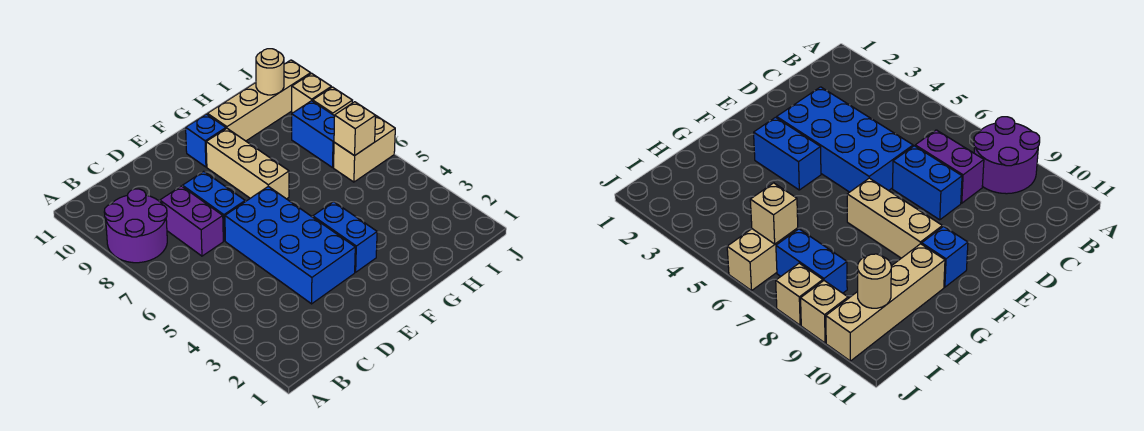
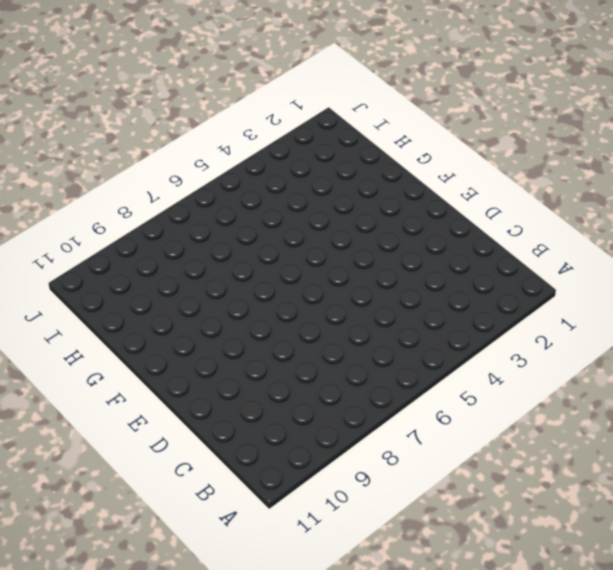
none -> purple 2x2 round brick [104,189,167,263]
none -> purple 1x2 brick [160,186,223,256]
none -> blue 2x4 brick [225,186,355,304]

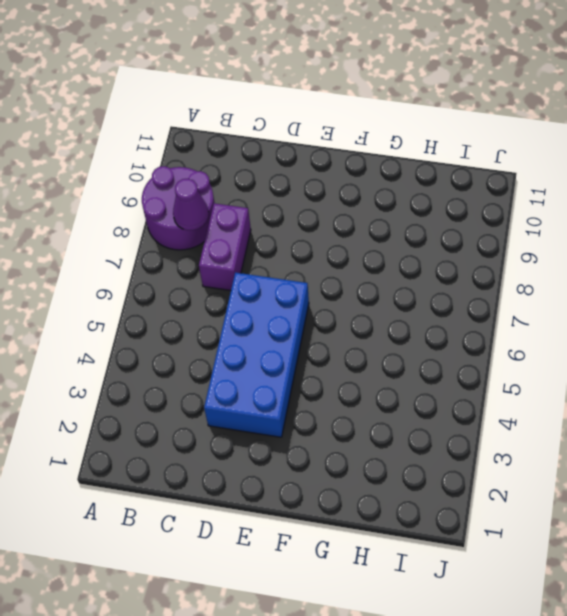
purple 1x1 cone [173,179,209,230] -> none
none -> blue 1x2 brick [182,171,245,241]
none -> blue 1x2 brick [313,202,377,272]
none -> tan 1x3 brick [206,128,289,199]

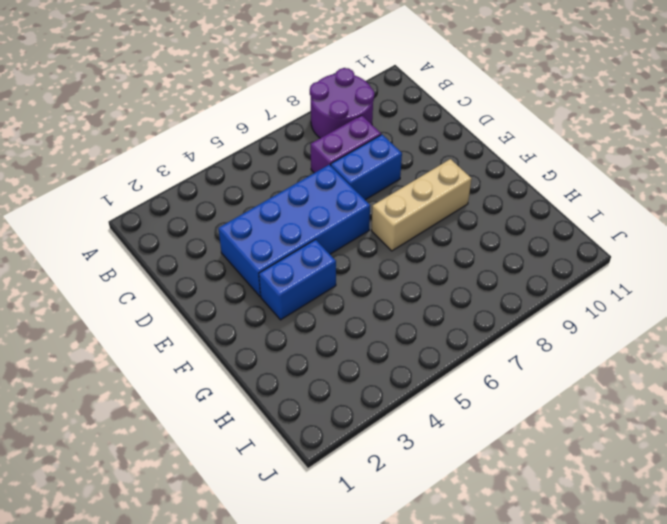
none -> blue 1x1 brick [186,114,226,167]
none -> tan 1x4 brick [207,60,311,141]
none -> tan 1x2 brick [334,116,395,182]

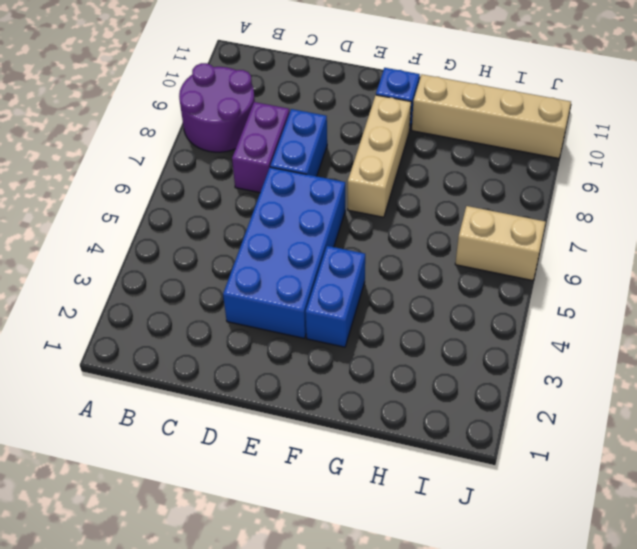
none -> blue 1x2 brick [292,101,335,168]
none -> tan 1x1 brick [313,87,352,116]
none -> tan 1x1 brick [292,73,331,113]

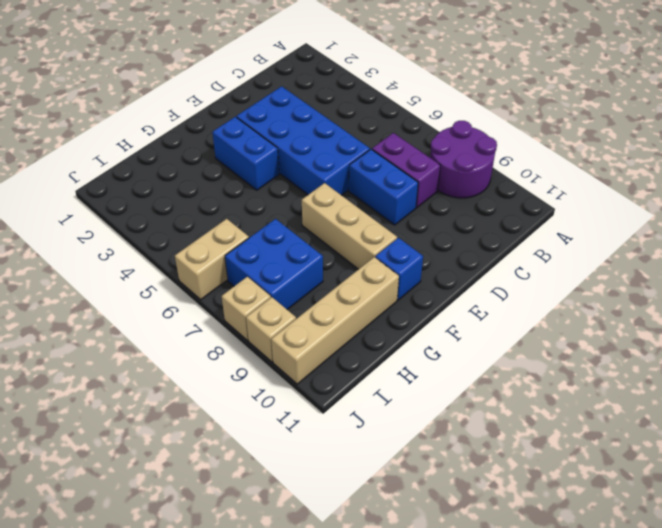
blue 2x2 brick [225,219,323,309] -> blue 1x2 brick [292,101,335,168]
none -> tan 1x1 brick [334,102,376,156]
none -> tan 1x1 round brick [256,49,284,95]

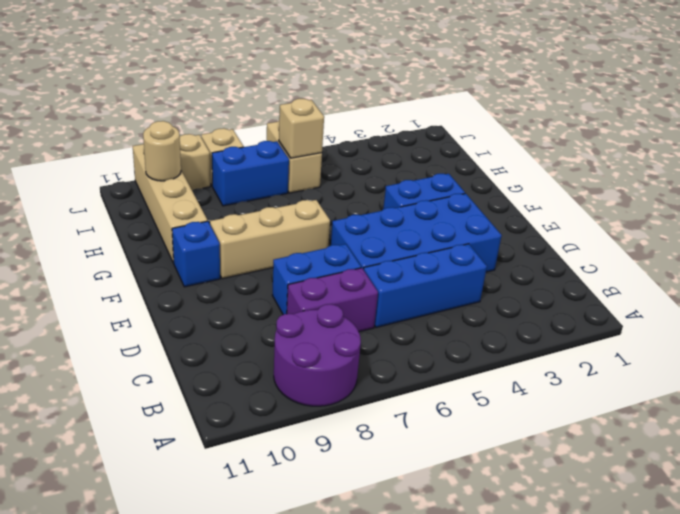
blue 1x3 brick [364,244,487,328] -> none

